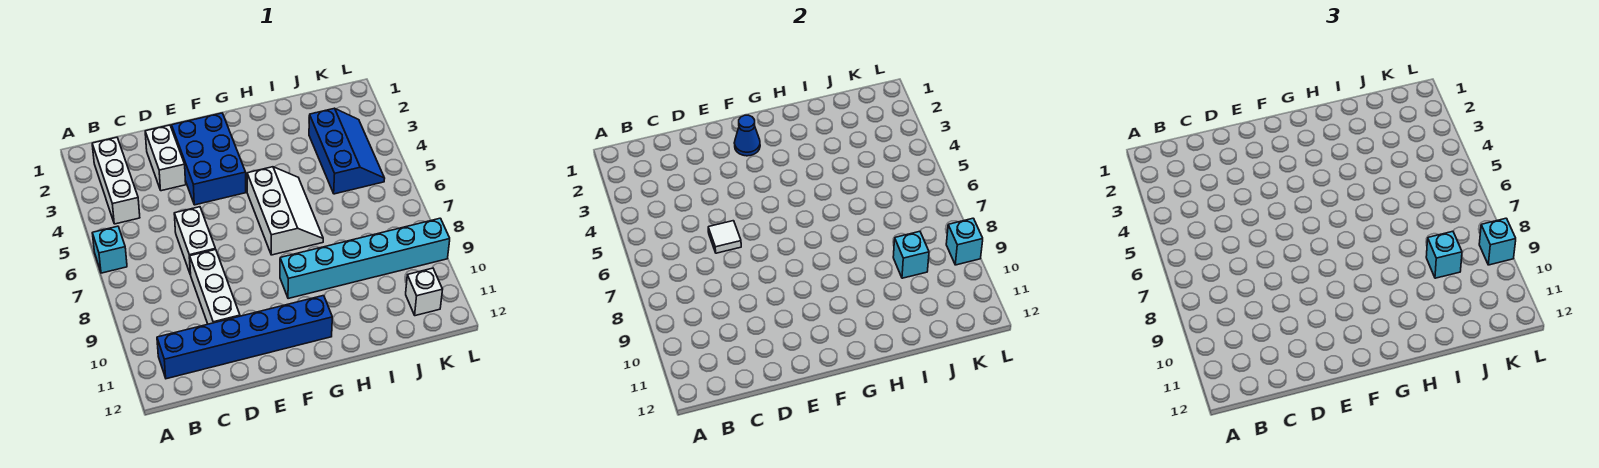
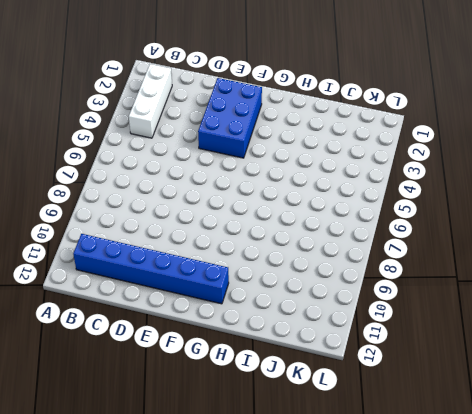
none -> cyan 1x1 brick [92,226,127,273]
none -> white 1x2 brick [145,125,186,191]
none -> white 1x2 brick [174,207,215,275]

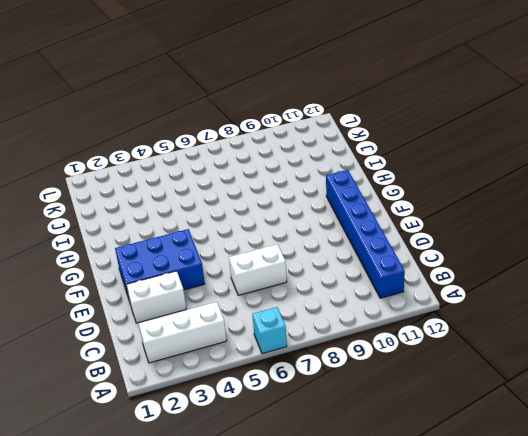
none -> white 1x3 brick [190,249,240,324]
none -> white 2x3 slope [247,167,323,255]
none -> cyan 1x6 brick [280,218,450,299]

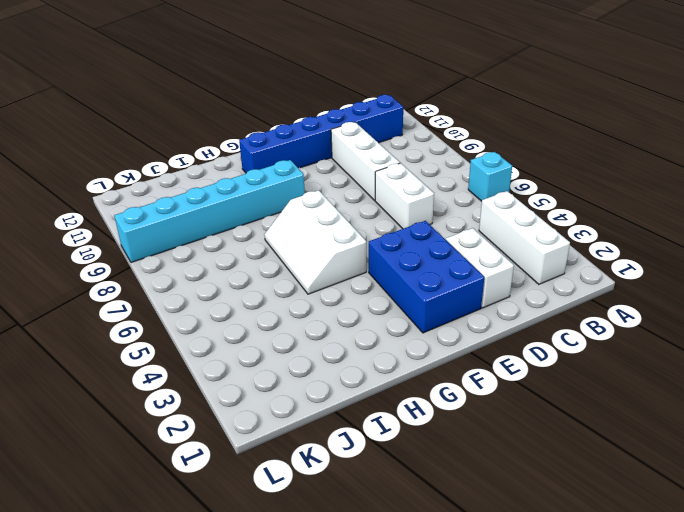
none -> blue 2x3 slope [309,108,385,194]
none -> white 1x1 brick [406,268,443,316]
none -> white 1x1 tile [708,221,741,253]

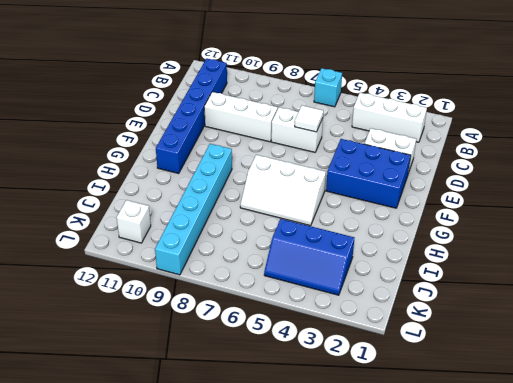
none -> blue 1x1 cone [734,115,760,156]
none -> cyan 1x1 brick [893,231,929,278]
none -> cyan 1x1 brick [946,218,983,265]

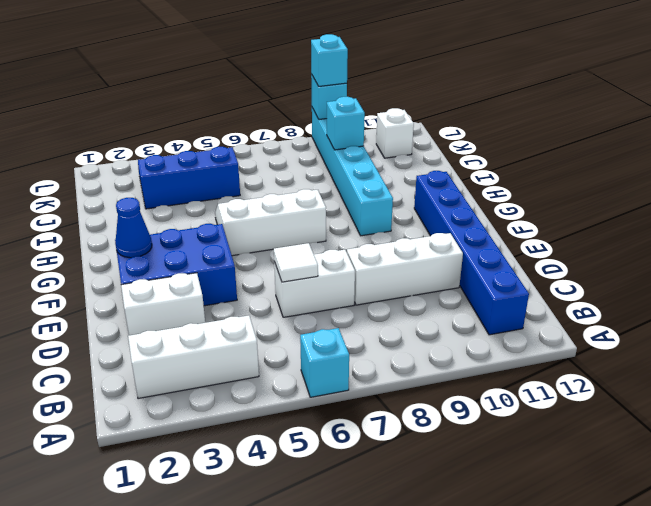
none -> cyan 1x1 brick [1426,231,1462,278]

